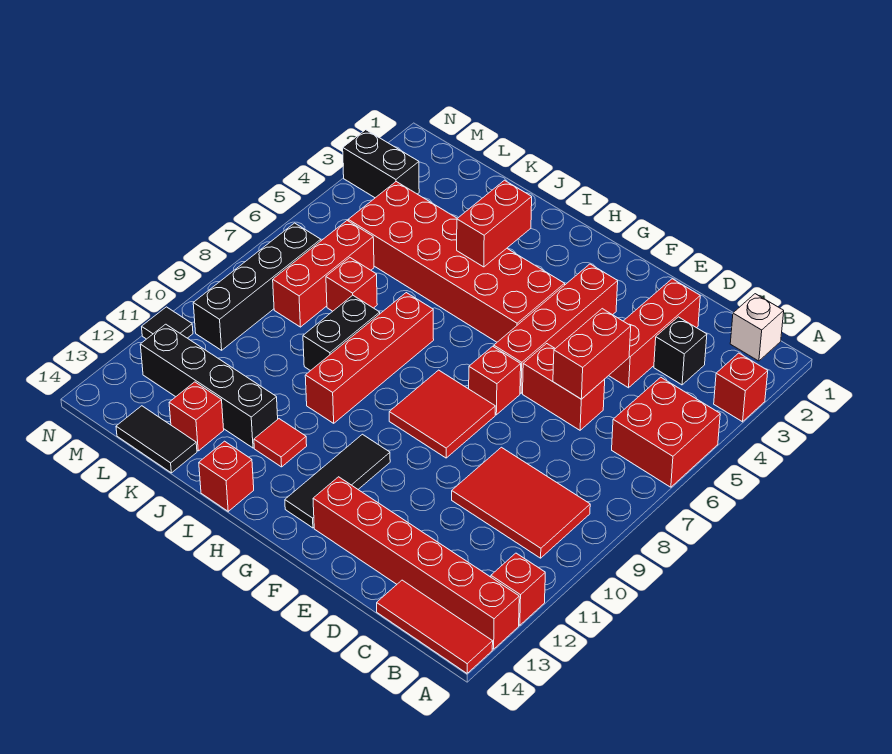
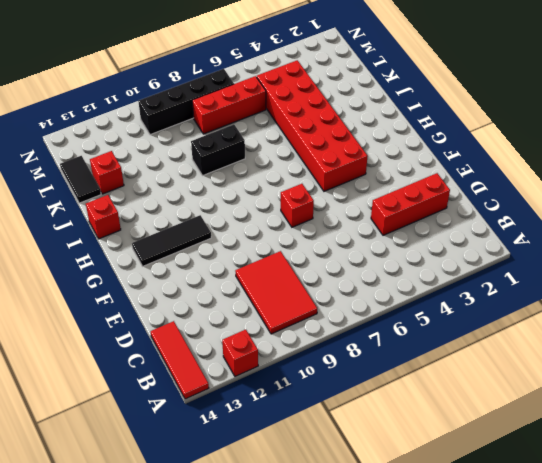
none -> red 1x1 brick [714,353,768,422]
none -> red 2x2 brick [612,377,720,487]
none -> red 1x6 brick [313,477,519,649]

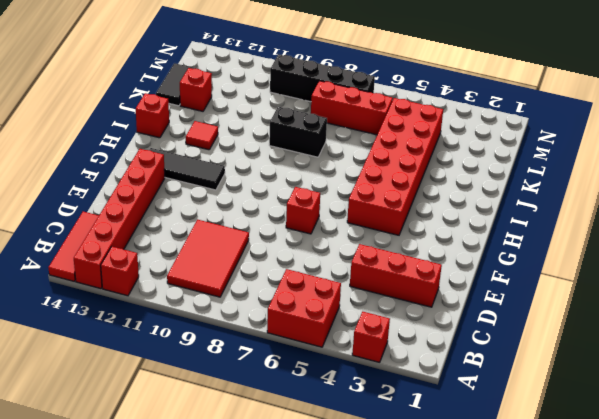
none -> white 1x1 brick [730,294,784,361]
none -> black 1x1 brick [654,317,707,385]
none -> red 1x2 brick [523,344,605,430]

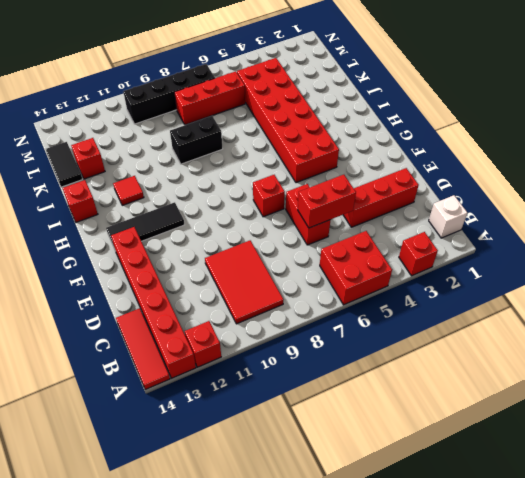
none -> black 1x1 brick [654,317,707,385]
none -> red 1x4 brick [494,264,618,393]
none -> red 2x2 tile [389,370,495,458]

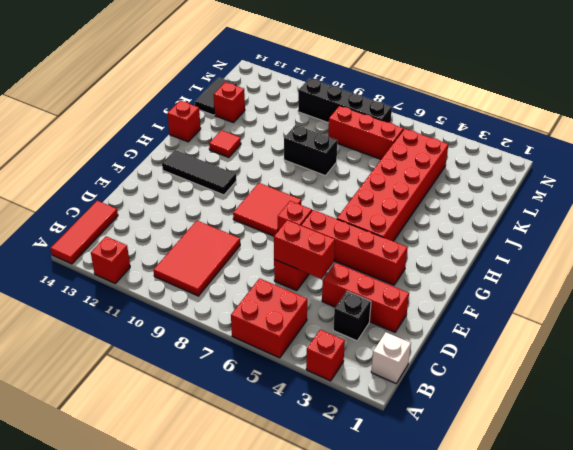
none -> red 1x6 brick [313,477,519,649]
none -> red 1x4 brick [305,293,434,423]
none -> black 1x4 brick [140,324,278,448]

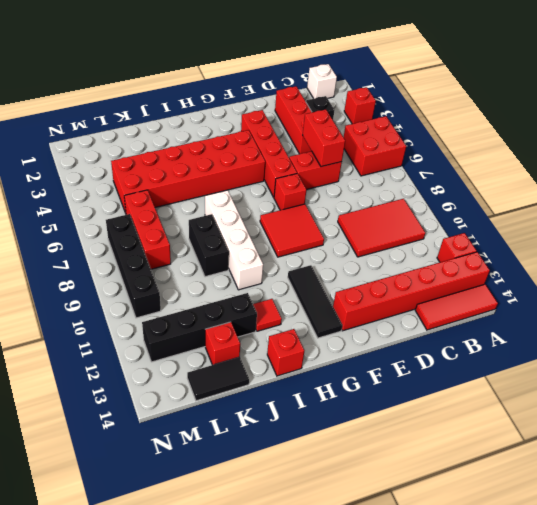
white 1x4 brick [205,190,263,290] -> red 1x4 brick [305,293,434,423]
none -> red 1x1 brick [326,258,377,311]
none -> black 1x2 brick [343,130,419,198]
none -> black 1x1 tile [142,307,193,339]

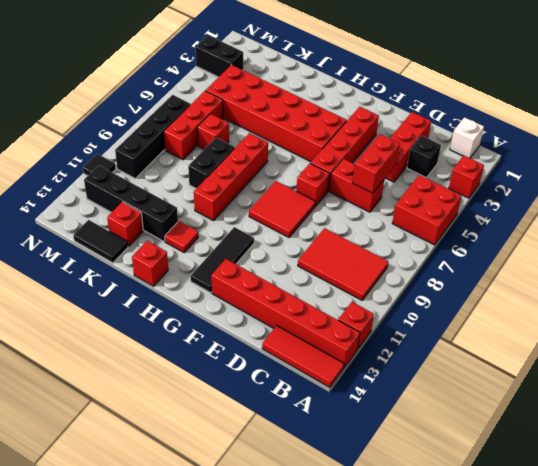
none -> red 1x2 brick [457,180,532,267]

